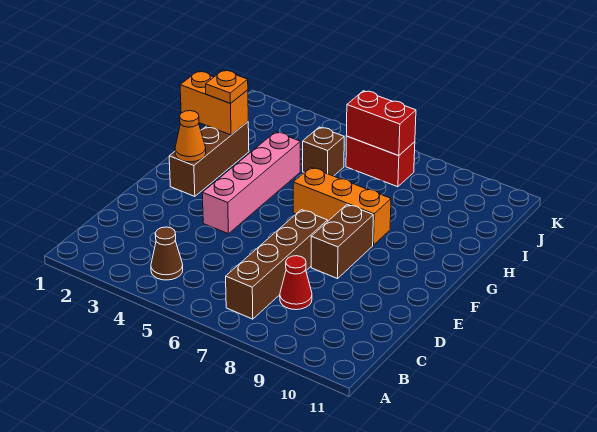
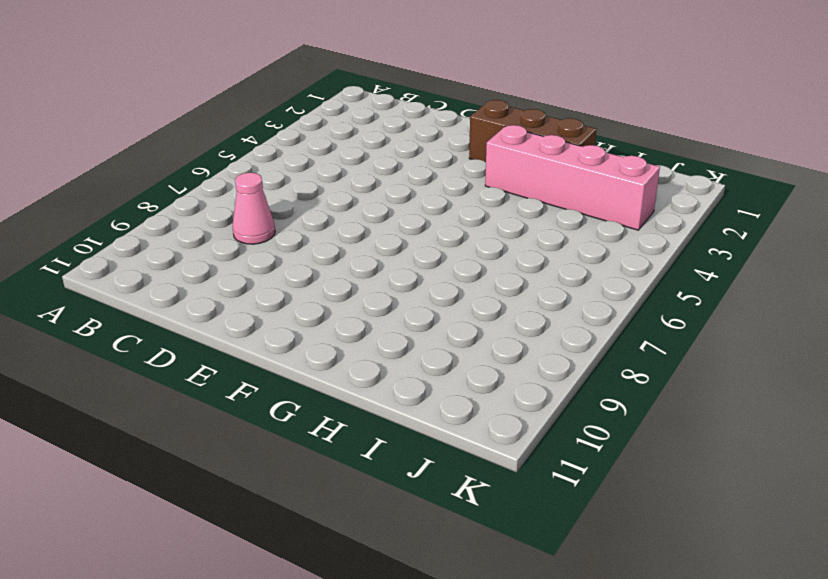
pink 1x1 cone [233,173,275,244] -> red 1x1 cone [280,256,312,310]
pink 1x4 brick [485,125,660,230] -> pink 1x4 brick moved to [202,132,300,234]
none -> brown 1x1 cone [151,227,183,280]
none -> brown 1x4 brick [226,210,328,319]
none -> brown 1x2 brick [311,204,373,279]

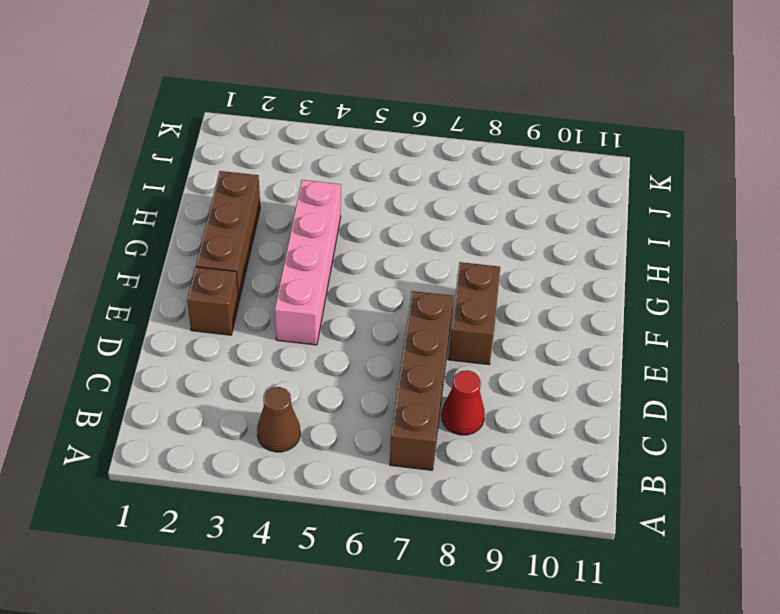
brown 1x1 brick [187,267,239,335] -> brown 1x1 brick moved to [303,127,344,176]
none -> orange 1x3 brick [293,167,391,245]
none -> red 1x2 brick [346,136,415,187]
none -> orange 1x1 cone [175,111,206,162]

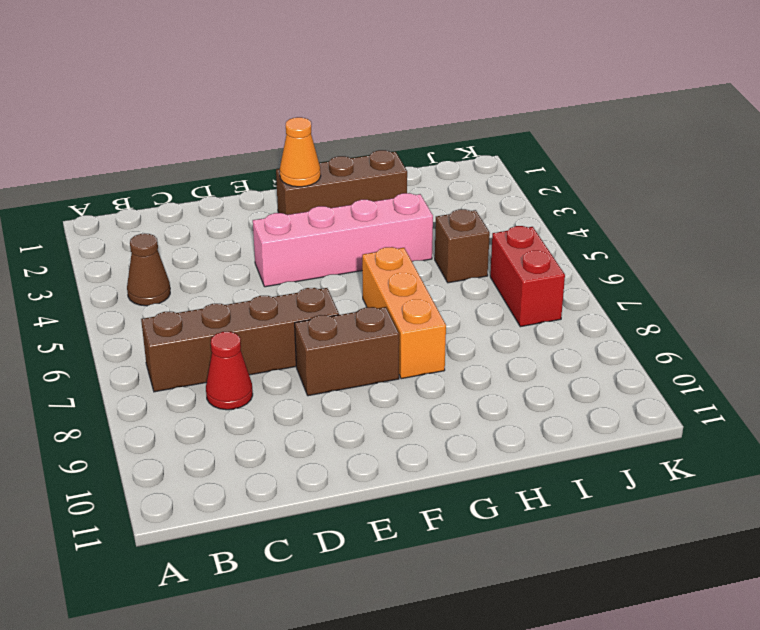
none -> orange 1x2 brick [180,71,248,135]
none -> red 1x2 brick [346,91,416,156]
none -> orange 1x1 plate [206,70,248,103]

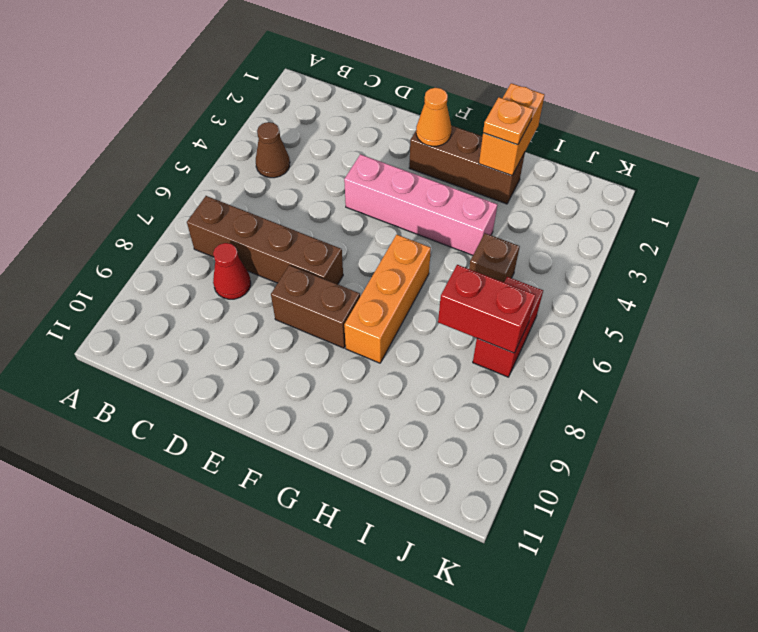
red 1x2 brick [438,265,536,353] -> red 1x2 brick turned to [346,91,416,156]

